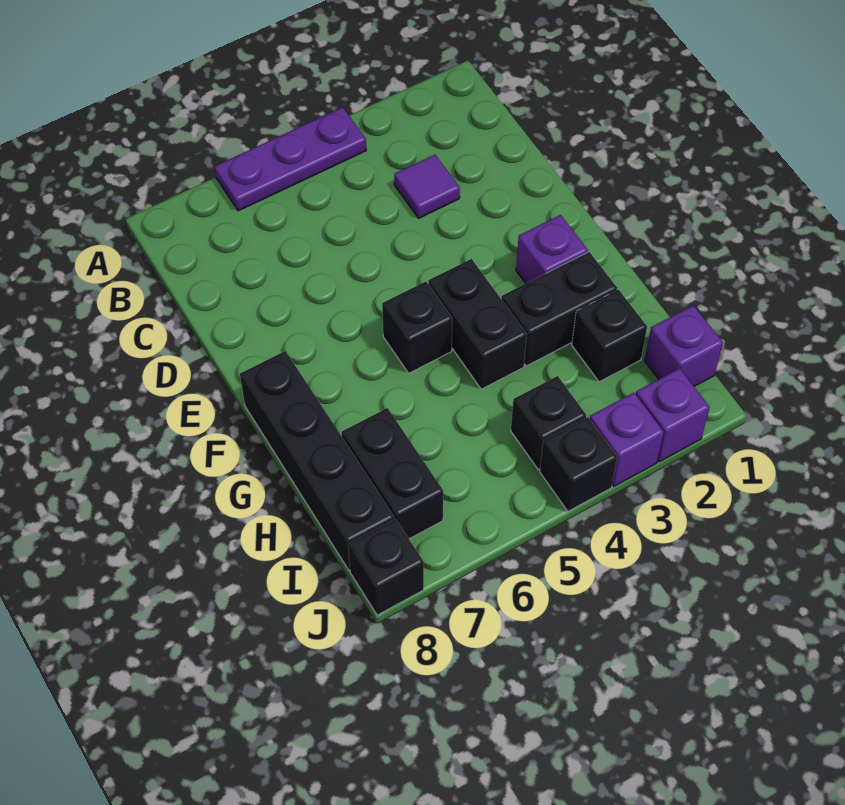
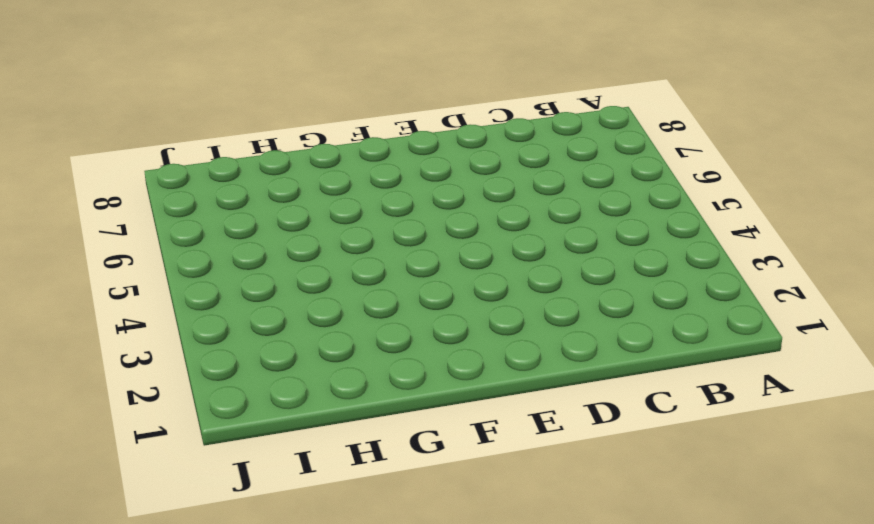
none -> purple 1x3 plate [214,107,366,211]
none -> purple 1x1 tile [394,155,460,218]
none -> purple 1x1 brick [516,215,588,283]

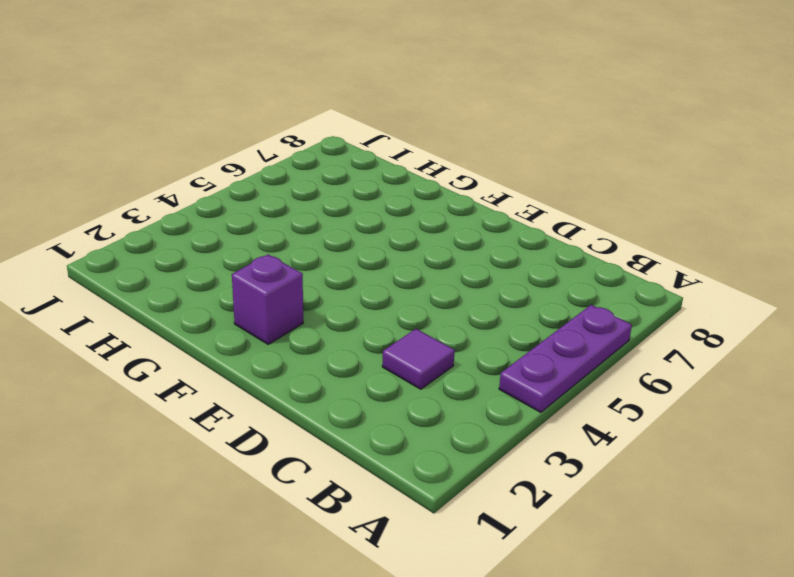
none -> black 1x2 brick [428,259,527,389]
none -> black 1x1 brick [382,282,452,373]
none -> black 1x4 brick [240,351,394,571]

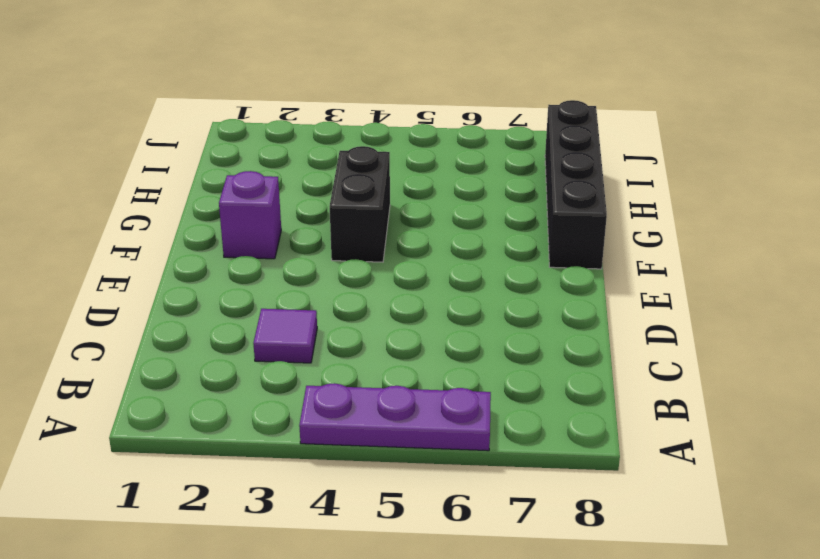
none -> black 1x1 brick [382,282,452,373]
none -> black 1x2 brick [502,252,617,366]
none -> black 1x1 brick [572,290,647,382]

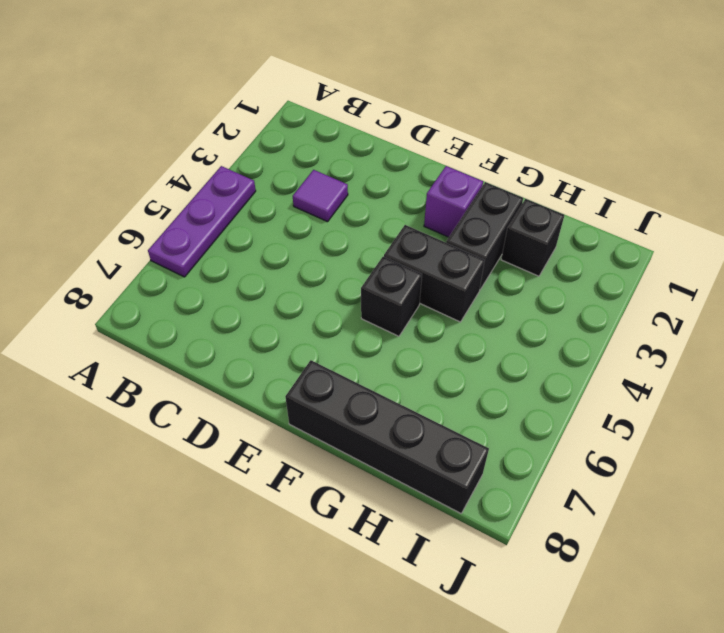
none -> black 1x2 brick [342,408,443,539]
none -> purple 1x1 brick [644,305,723,386]
none -> black 1x1 brick [511,376,586,470]

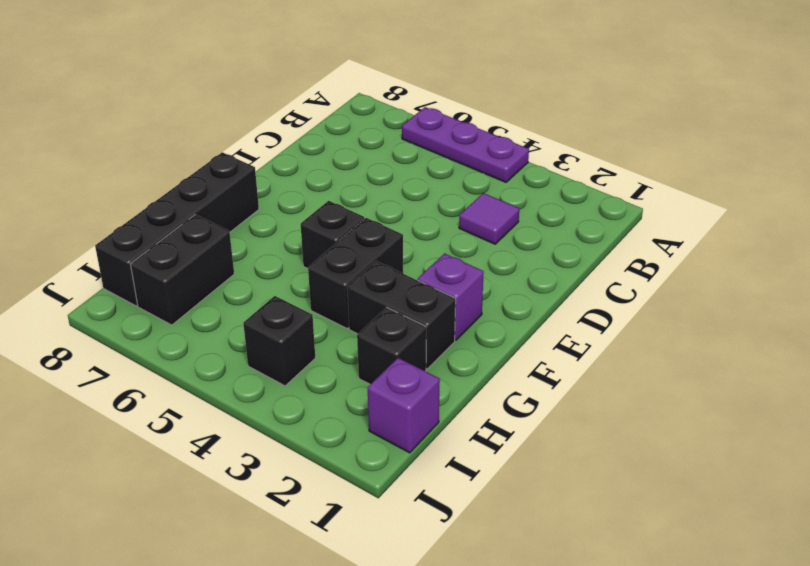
none -> purple 1x1 brick [636,368,710,462]
none -> purple 1x1 brick [590,393,664,486]
none -> black 1x1 brick [540,417,617,511]

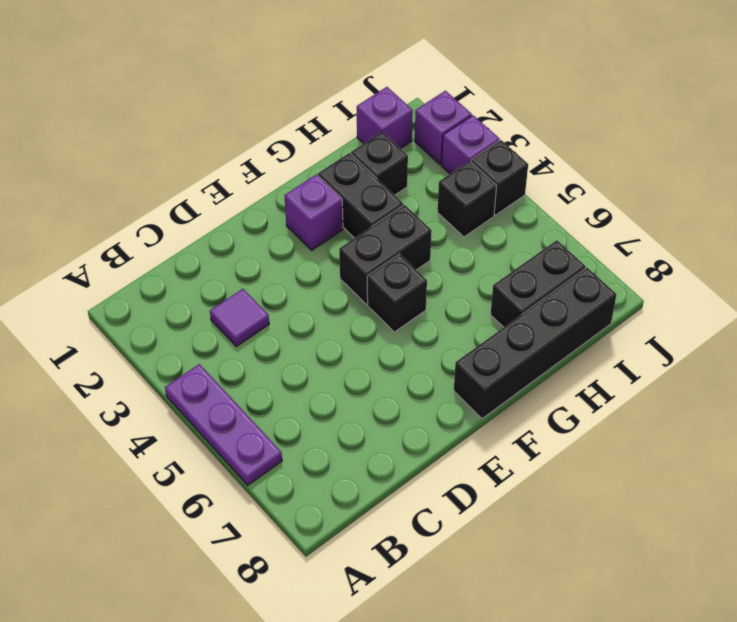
none -> black 1x1 brick [348,519,424,615]

